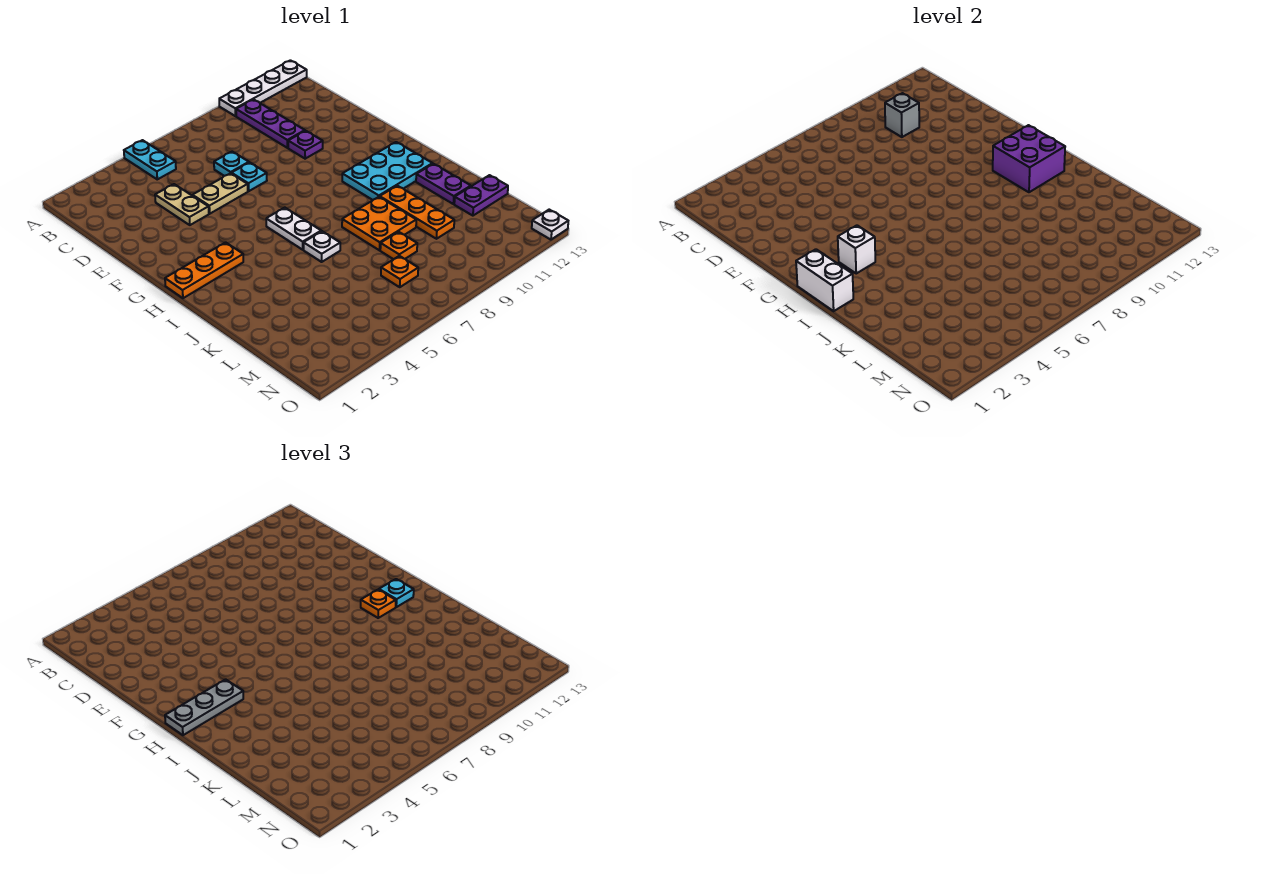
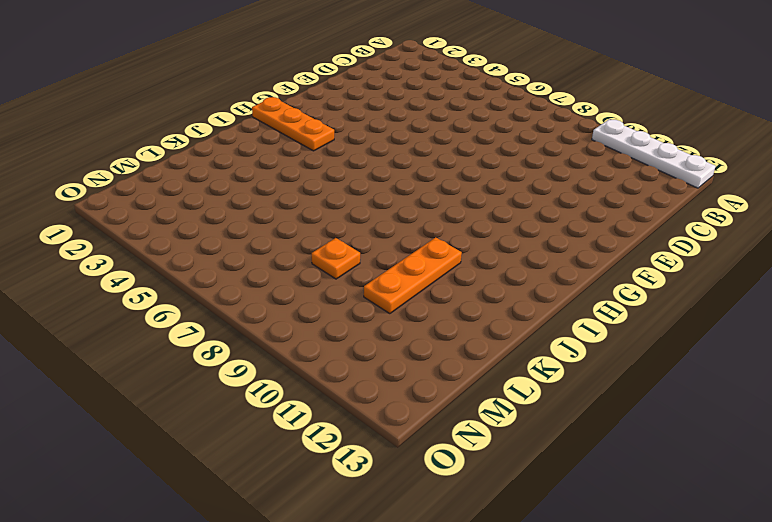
none -> cyan 1x2 plate [124,140,176,179]
none -> purple 1x3 plate [236,100,305,148]
none -> tan 1x2 plate [155,184,209,225]

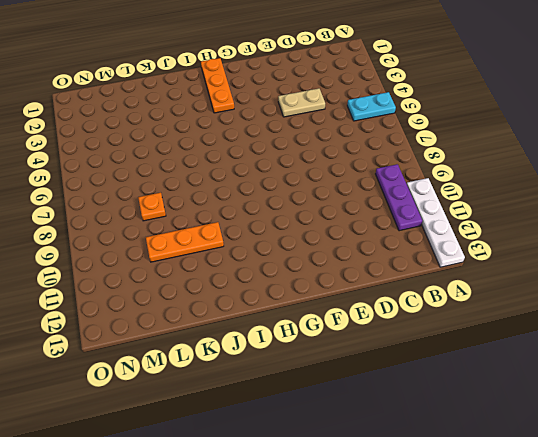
purple 1x3 plate [376,164,422,231] -> purple 1x3 plate turned to [236,100,305,148]
none -> cyan 1x1 plate [214,152,249,176]
none -> tan 1x2 plate [193,173,248,214]
none -> cyan 1x1 plate [232,162,267,191]

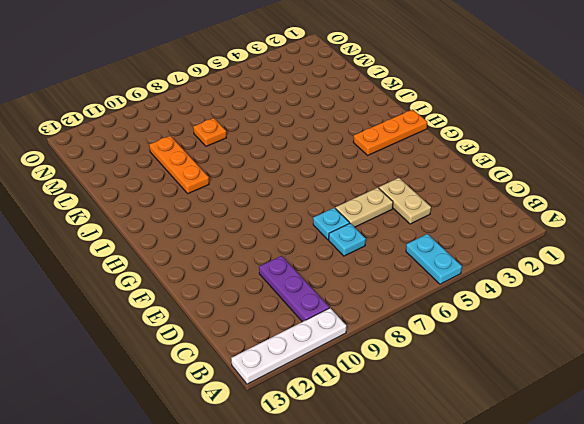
none -> purple 1x1 plate [288,131,323,159]
none -> white 1x2 plate [266,208,321,250]
none -> cyan 2x3 plate [342,142,432,200]

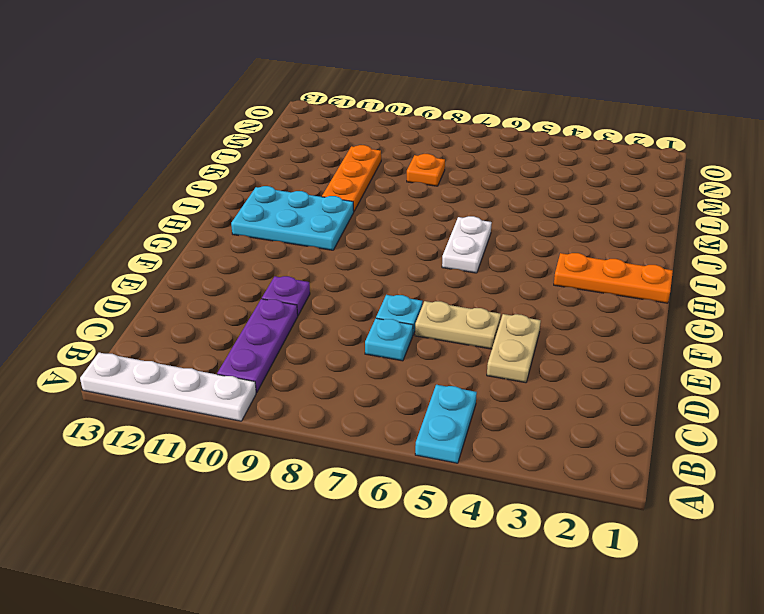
none -> white 1x1 plate [304,231,340,262]
none -> orange 2x2 plate [342,197,416,250]
none -> purple 1x2 plate [416,164,471,204]

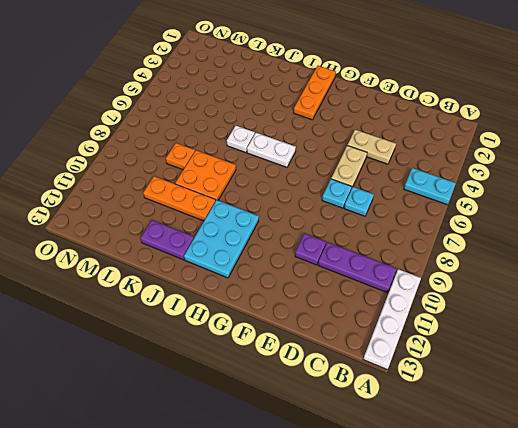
none -> purple 1x2 plate [454,175,508,216]
none -> orange 1x1 plate [381,256,418,287]
none -> white 1x1 plate [532,210,568,240]

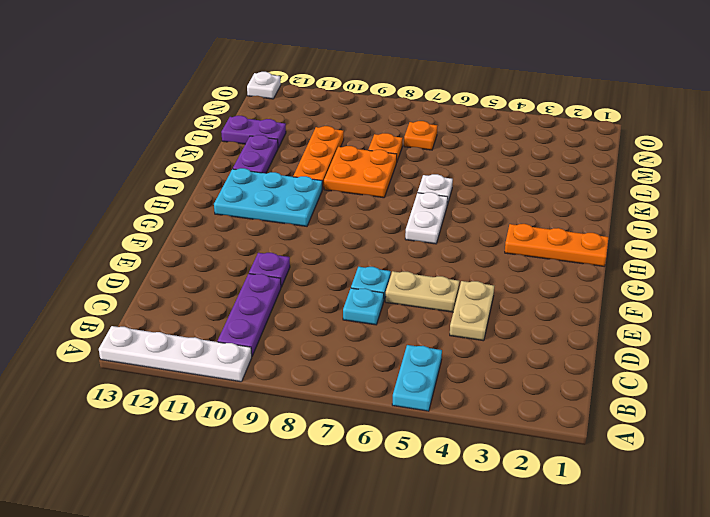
none -> grey 1x1 brick [885,93,919,137]
none -> white 1x2 brick [796,249,853,311]
none -> white 1x1 brick [838,225,875,273]

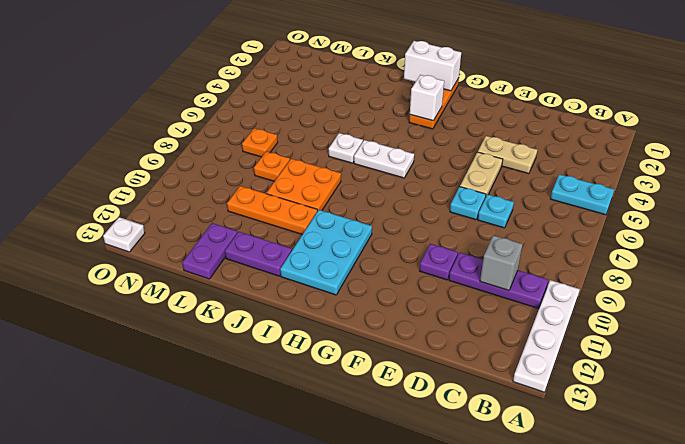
none -> purple 2x2 brick [993,125,1065,192]
none -> grey 1x3 plate [165,679,243,735]
none -> orange 1x1 plate [361,590,396,618]

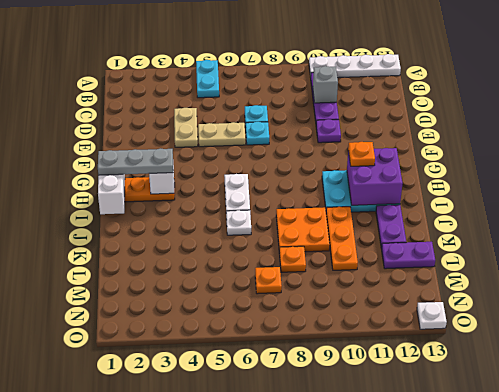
none -> cyan 1x1 plate [379,579,414,607]

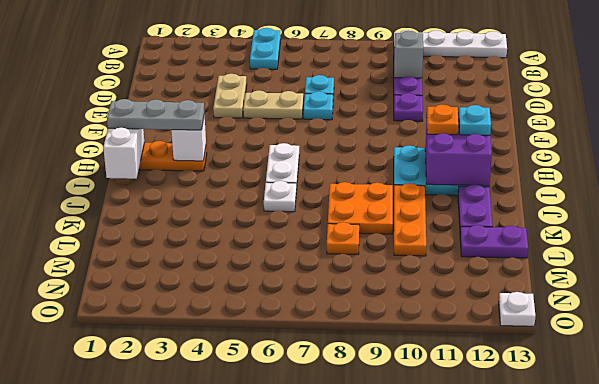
none -> orange 1x1 plate [381,256,418,287]

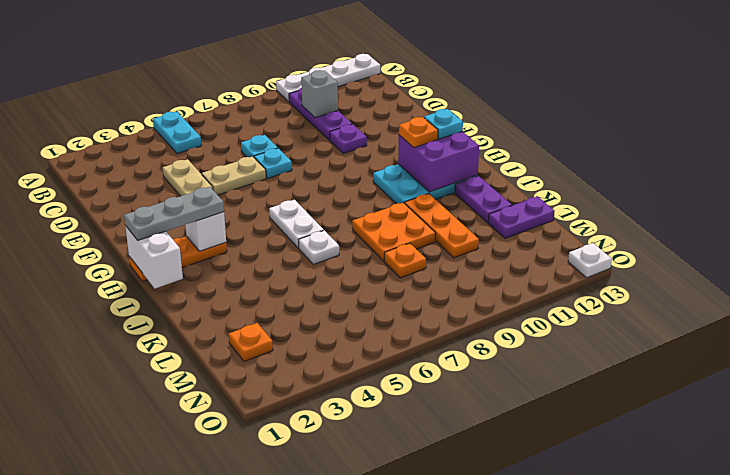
orange 1x1 plate [229,323,273,362] -> orange 1x1 plate moved to [381,256,418,287]

